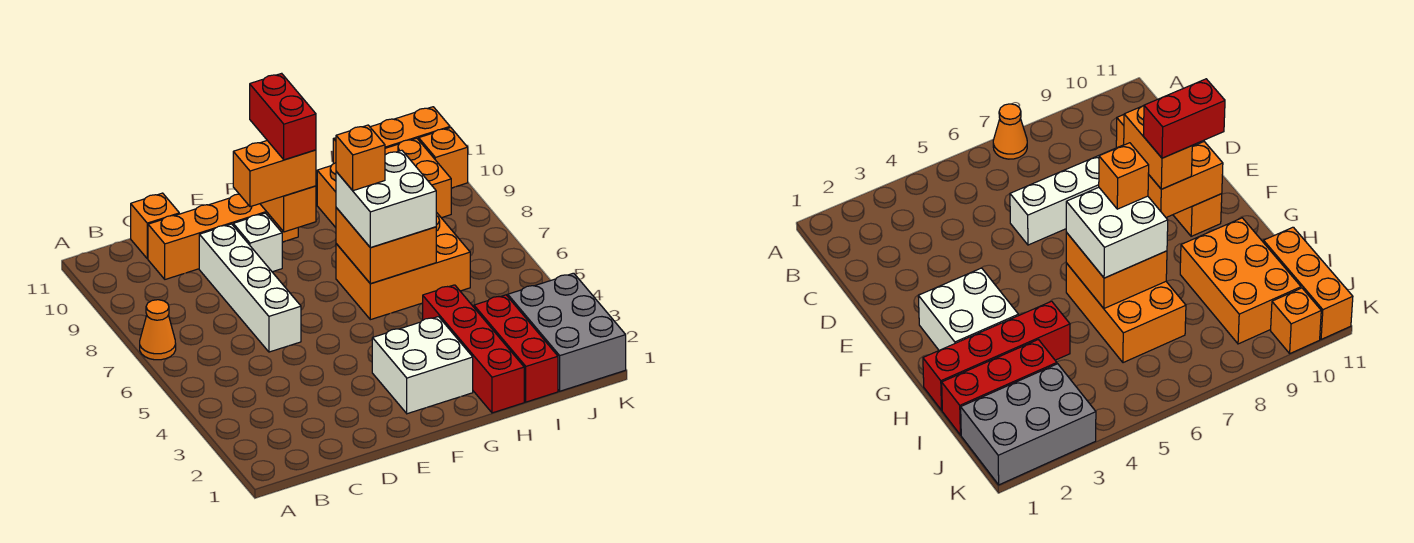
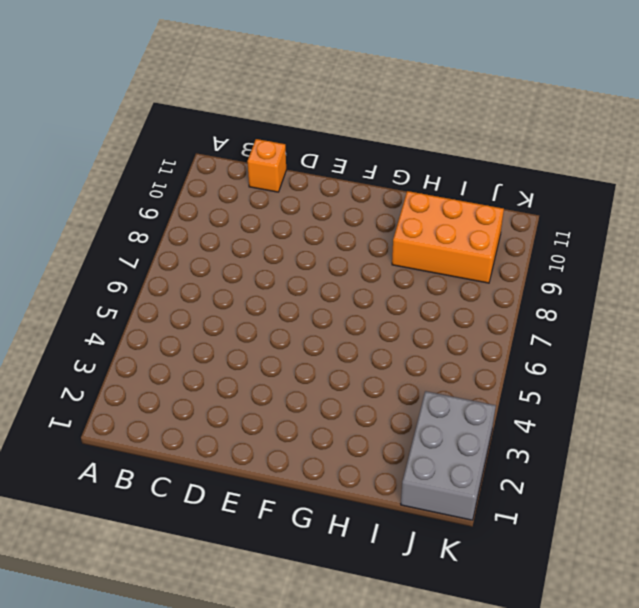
none -> orange 1x1 cone [140,300,176,360]
none -> orange 1x4 brick [148,194,298,279]
none -> white 1x4 brick [199,224,301,352]

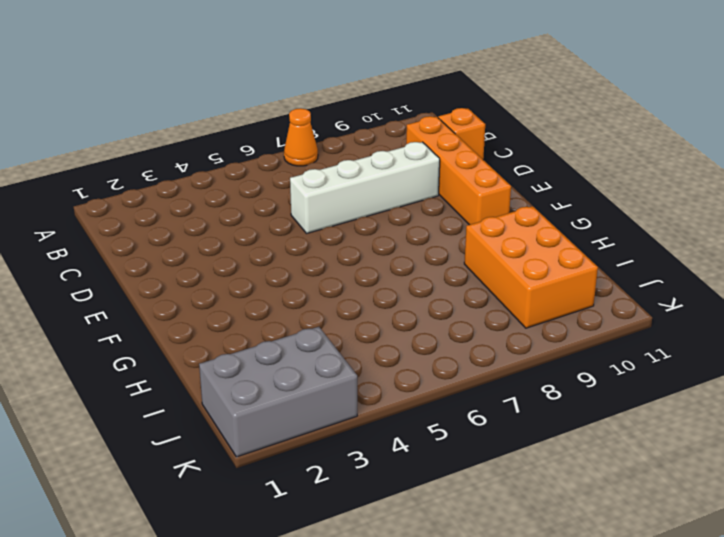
none -> white 1x1 brick [233,213,282,272]
none -> white 2x2 brick [372,317,473,414]
none -> orange 2x3 brick [336,212,470,320]

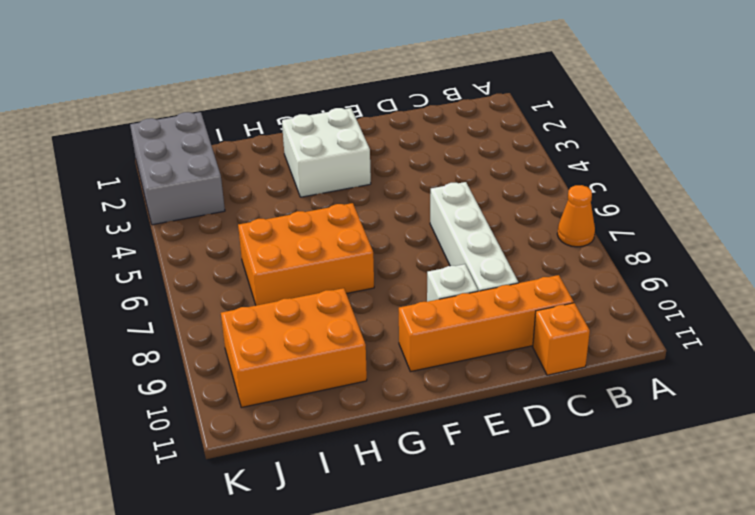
none -> red 1x4 brick [423,285,524,413]
none -> red 1x3 brick [474,295,558,402]
none -> orange 1x3 brick [333,107,450,164]

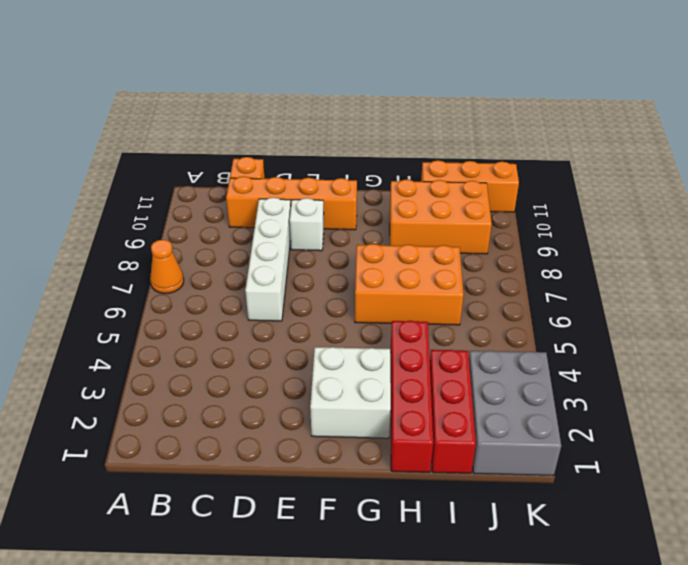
none -> orange 1x1 brick [419,128,468,188]
none -> orange 1x2 brick [260,186,316,232]
none -> orange 2x2 brick [336,208,436,284]

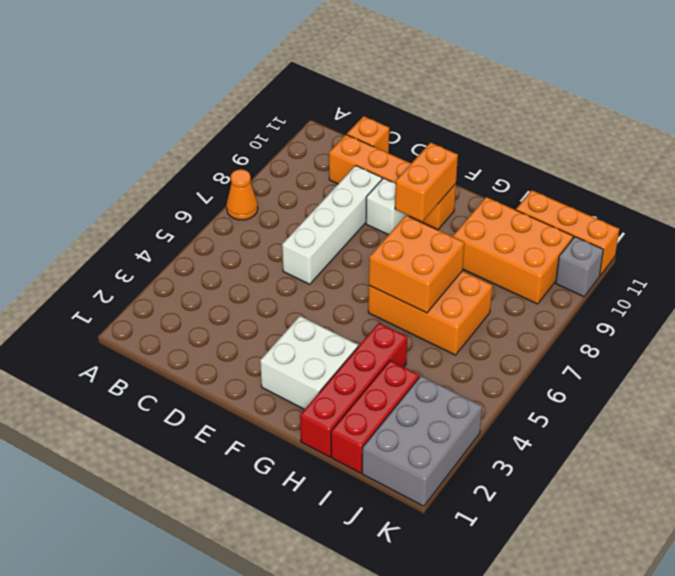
grey 1x1 brick [556,237,603,297] -> orange 1x1 brick [419,128,468,188]
none -> orange 1x2 brick [233,141,316,207]
none -> white 2x2 brick [336,150,436,248]
none -> red 1x2 brick [250,73,316,160]

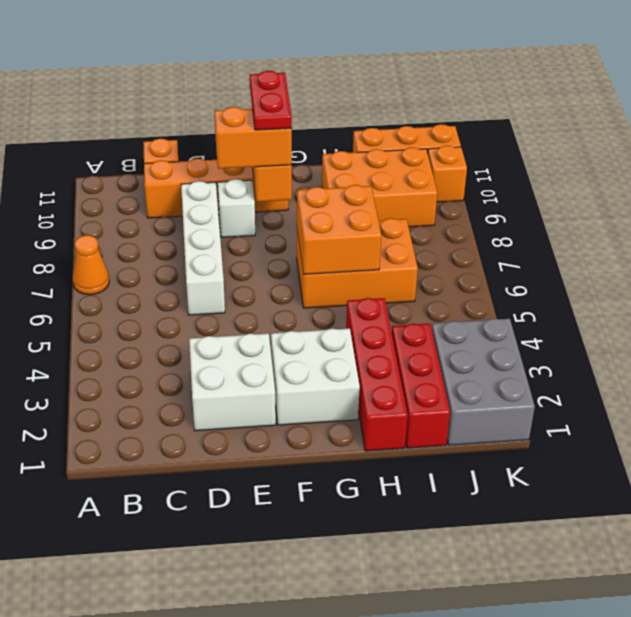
white 2x2 brick [189,333,276,431] -> white 2x2 brick moved to [336,150,436,248]
red 1x2 plate [250,71,292,130] -> red 1x2 brick [250,73,316,160]
none -> orange 1x1 brick [336,125,385,191]

